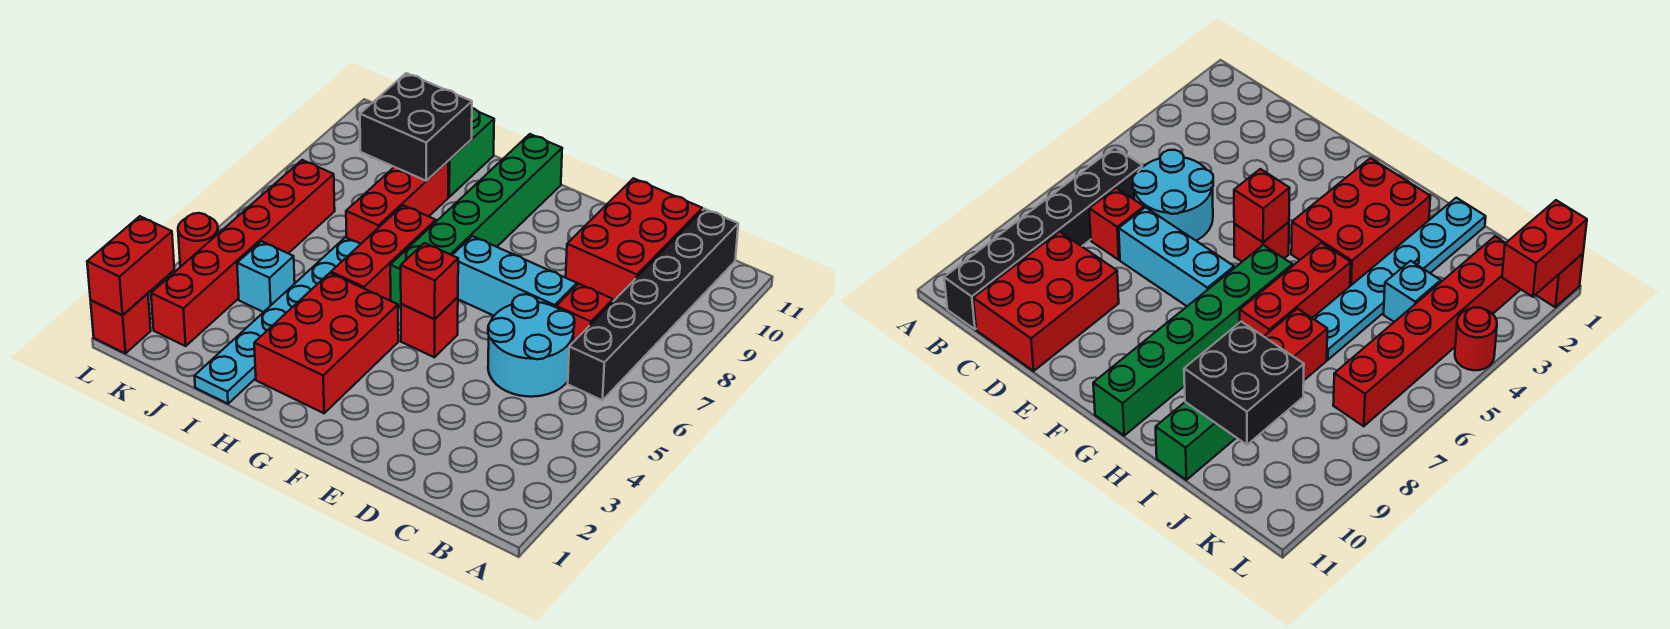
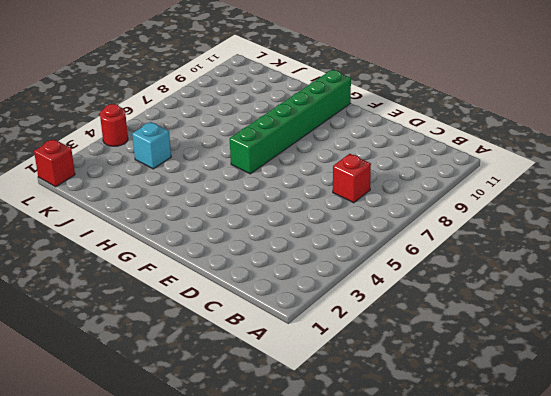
none -> black 1x6 brick [568,209,738,400]
none -> cyan 2x2 round brick [488,294,575,397]
none -> red 2x3 brick [566,178,702,301]

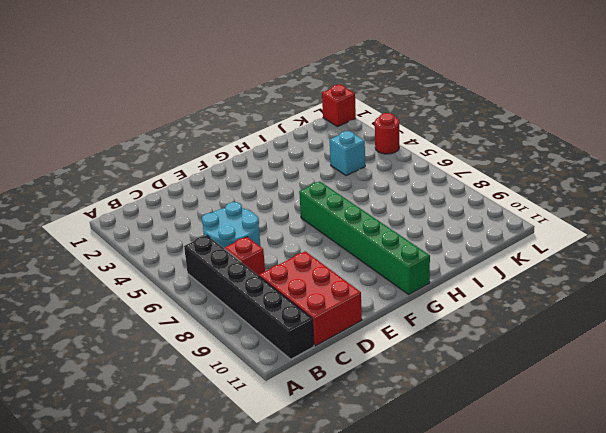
none -> cyan 1x3 brick [452,236,577,316]
none -> red 1x1 brick [401,297,458,357]
none -> red 2x3 brick [254,273,398,413]

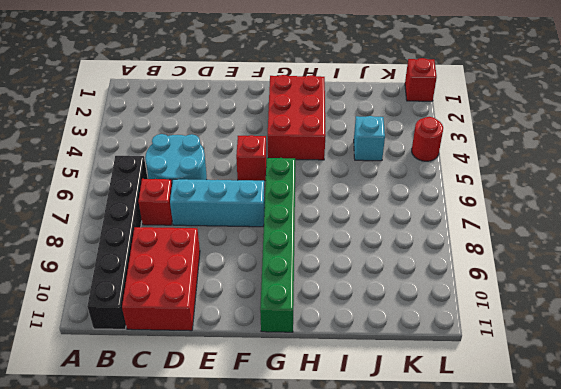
none -> red 1x3 brick [331,205,436,300]
none -> cyan 1x6 plate [195,237,360,404]
none -> red 1x3 brick [346,161,449,244]

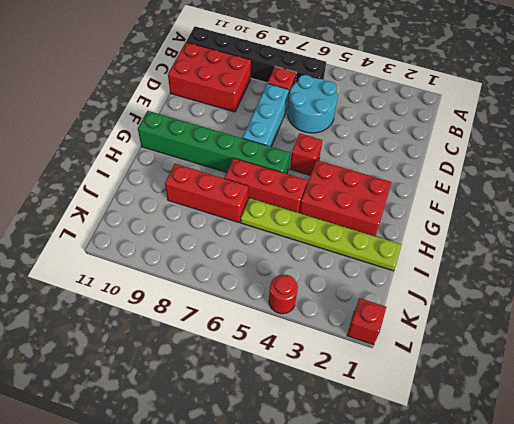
lime 1x6 plate [241,198,402,271] -> cyan 1x6 plate [195,237,360,404]
none -> green 1x2 brick [448,108,494,197]
none -> cyan 1x1 brick [237,241,295,312]
none -> red 1x6 brick [151,160,335,346]

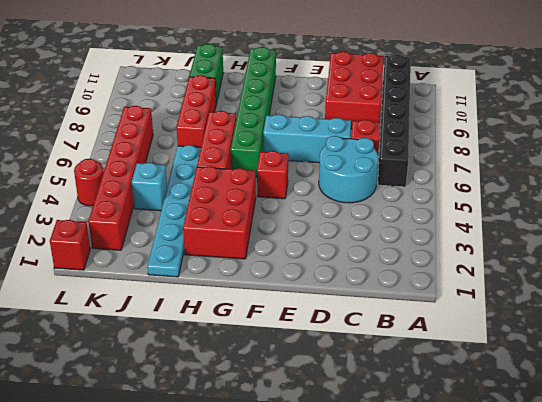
none -> red 1x1 brick [401,243,458,319]
none -> black 2x2 brick [360,73,472,181]
none -> red 1x2 brick [87,216,174,315]

